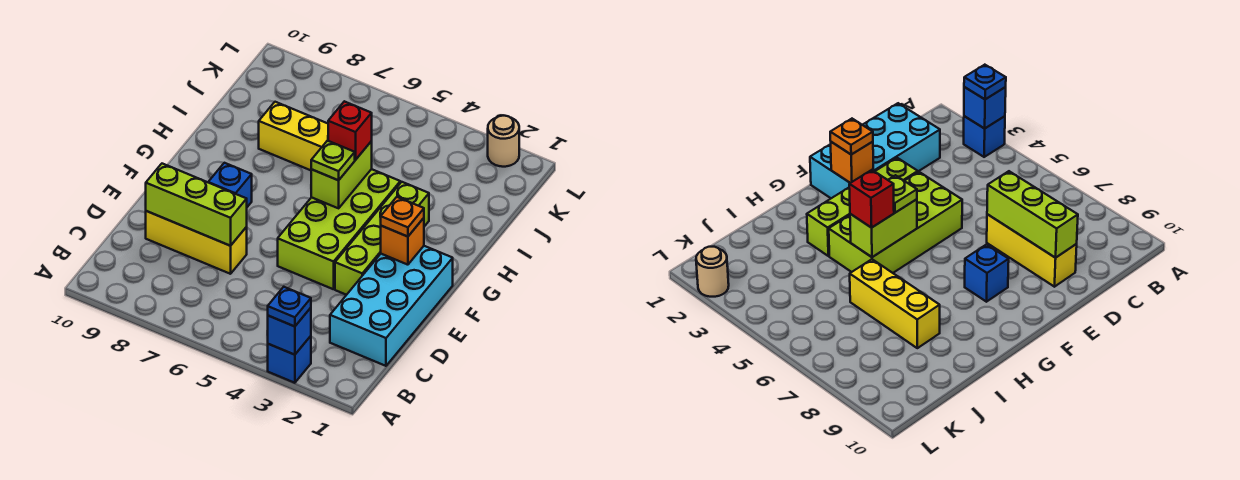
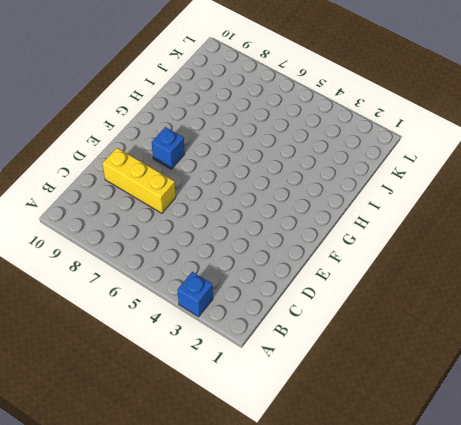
none -> cyan 2x4 brick [330,246,453,366]
none -> lime 1x4 brick [335,182,429,295]
none -> lime 2x4 brick [278,169,400,289]

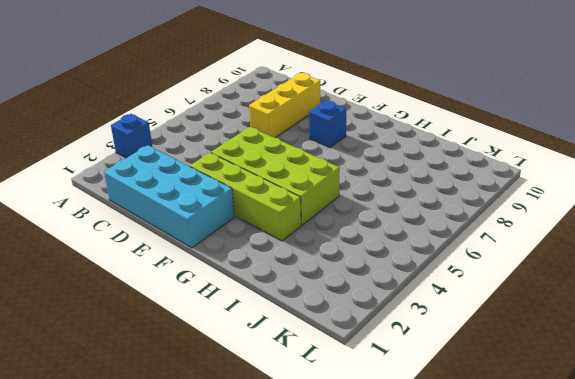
none -> yellow 1x3 brick [259,102,328,170]
none -> tan 1x1 round brick [488,116,519,167]
none -> blue 1x1 brick [268,308,311,355]

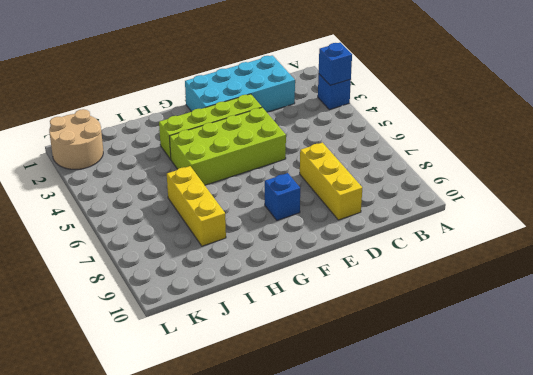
tan 2x2 round brick [49,109,103,169] -> tan 1x1 round brick [488,116,519,167]
none -> lime 1x3 brick [146,164,247,246]
none -> orange 1x1 brick [381,218,424,265]
none -> lime 1x2 brick [311,141,372,208]

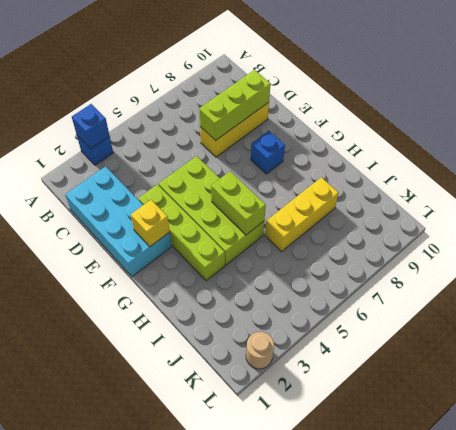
yellow 1x1 brick [131,200,170,247] -> orange 1x1 brick [381,218,424,265]
none -> blue 1x1 plate [268,287,311,327]
none -> orange 1x1 plate [381,197,424,237]
none -> lime 1x1 plate [311,141,355,180]

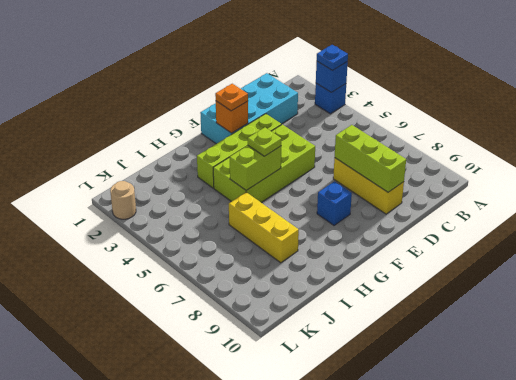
none -> red 1x1 brick [328,101,372,160]

